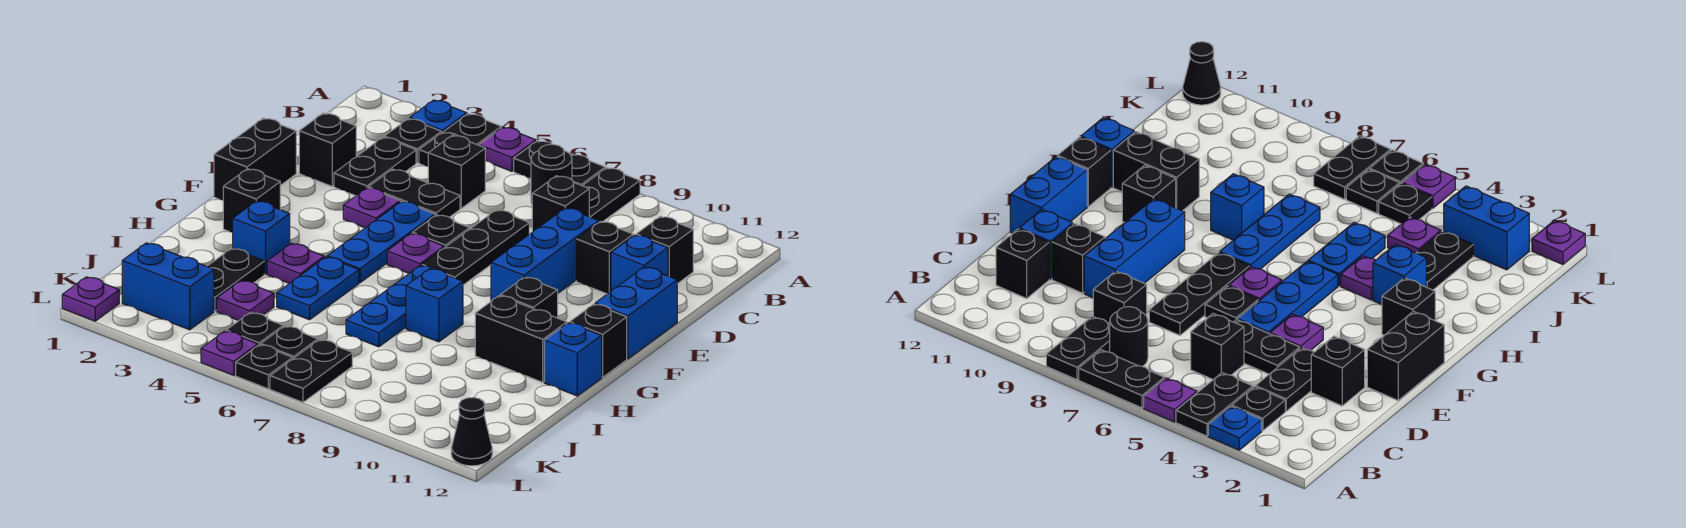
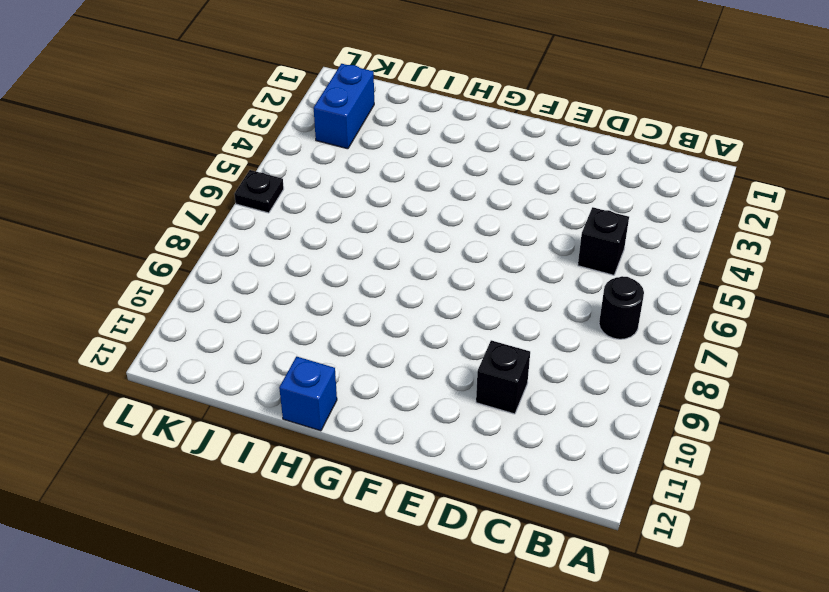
none -> blue 1x1 plate [410,100,467,133]
none -> black 1x2 plate [419,114,501,167]
none -> purple 1x1 plate [479,127,536,171]
none -> black 1x2 plate [514,141,605,185]

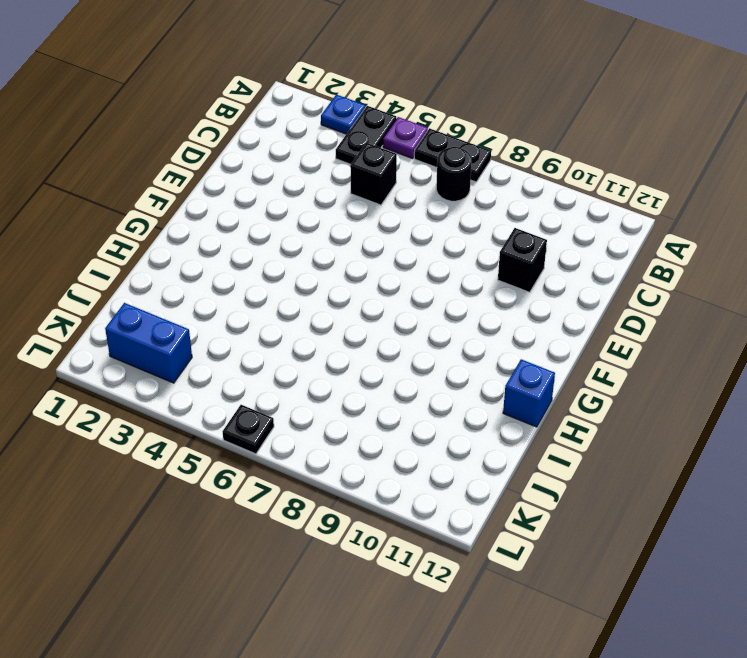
none -> black 1x2 plate [582,168,640,222]
none -> black 1x1 plate [384,119,441,163]
none -> black 1x2 plate [334,137,416,196]
none -> black 1x1 brick [532,176,589,232]

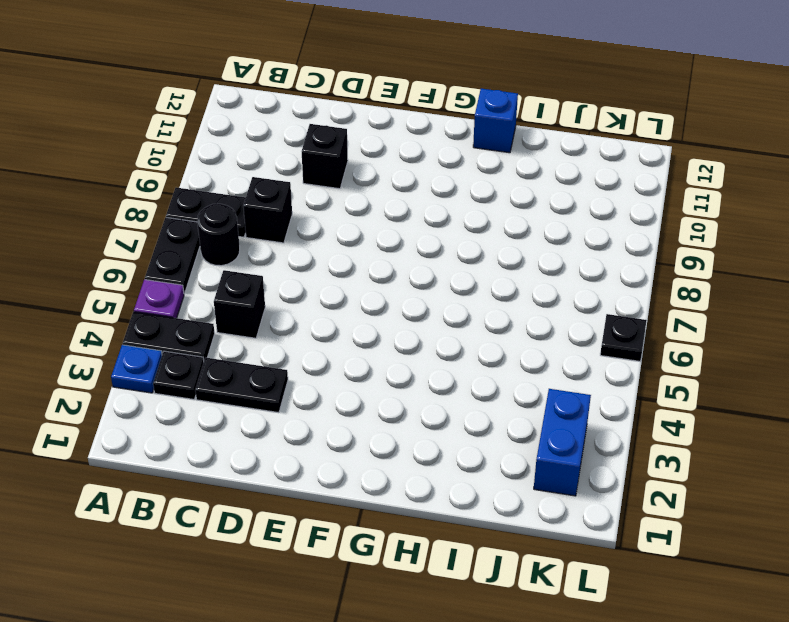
none -> black 1x1 brick [636,216,693,284]
none -> black 1x1 brick [299,113,356,186]
none -> black 1x2 plate [368,169,460,217]
none -> black 1x3 plate [422,210,529,285]

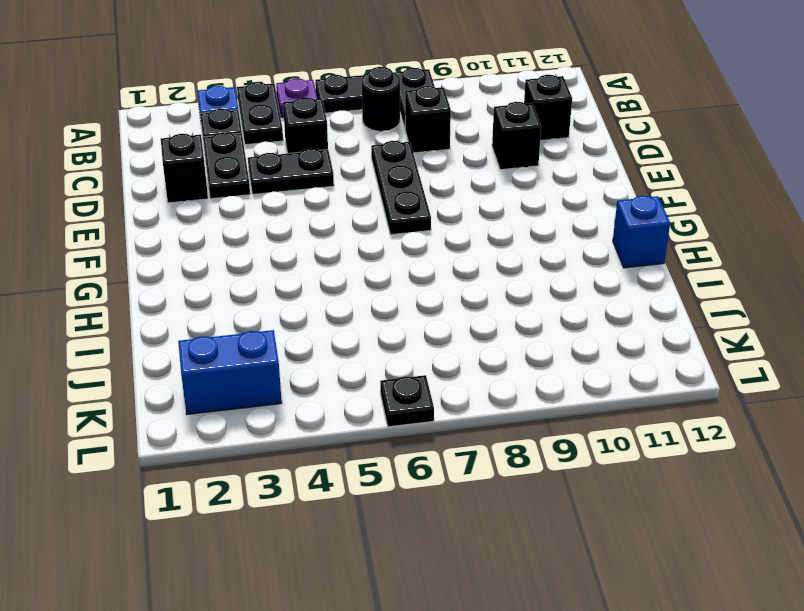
none -> blue 1x3 brick [491,208,599,301]
none -> blue 1x1 brick [611,235,668,291]
none -> black 1x2 brick [214,118,296,200]
none -> purple 1x1 plate [343,188,400,228]

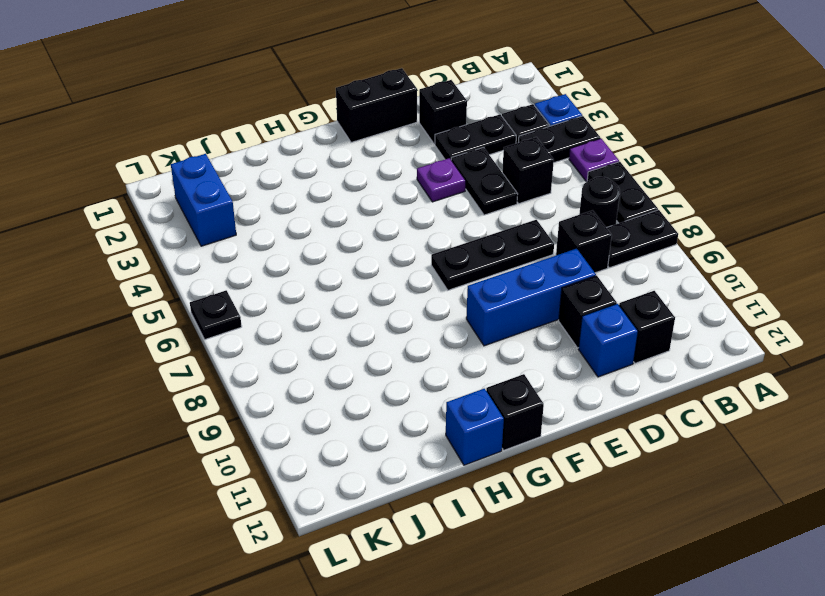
none -> blue 1x3 plate [327,201,435,283]
none -> black 1x1 plate [412,215,470,248]
none -> blue 1x2 brick [595,267,677,359]
none -> purple 1x1 plate [387,233,444,273]

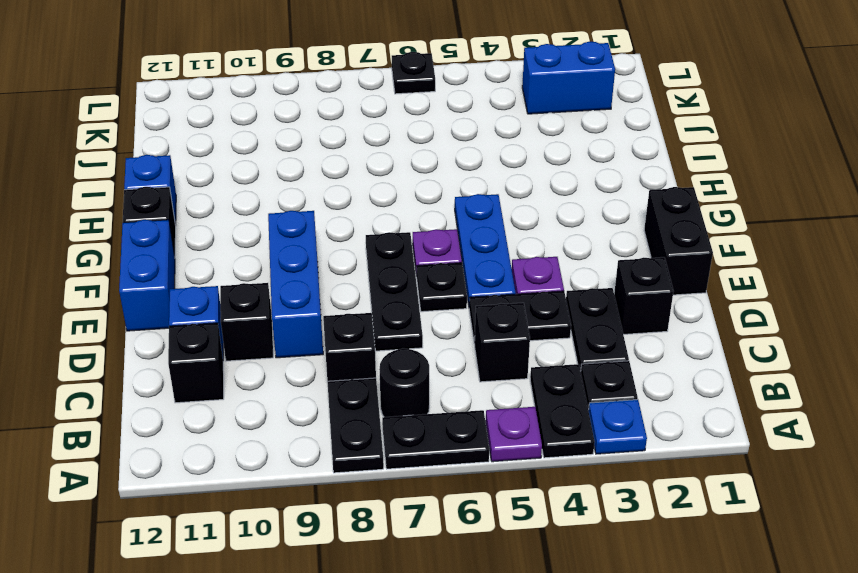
none -> black 1x1 brick [223,169,280,232]
none -> blue 1x3 plate [346,265,434,347]
none -> black 1x1 brick [500,277,558,318]
none -> blue 1x1 brick [233,201,290,274]

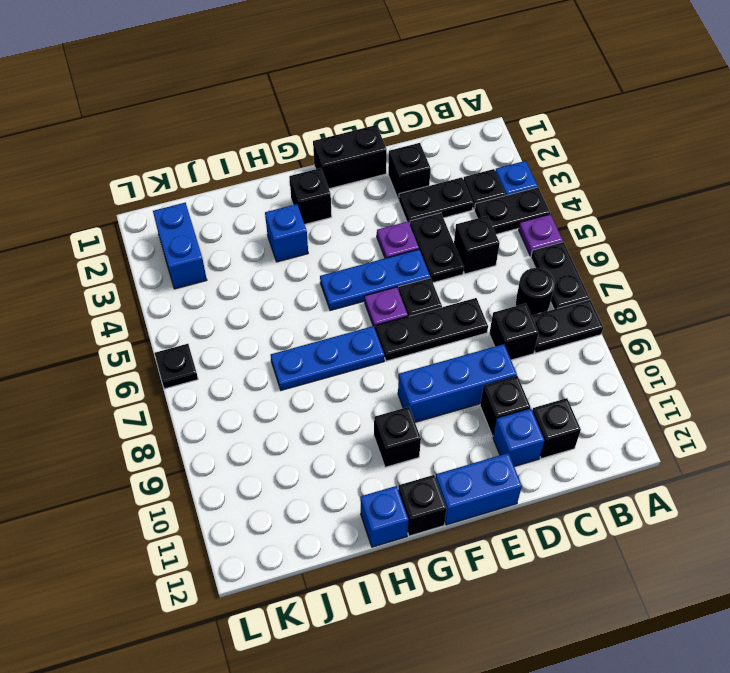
none -> purple 1x1 plate [267,243,324,284]
none -> blue 1x2 plate [277,257,359,320]
none -> blue 1x1 brick [406,269,463,342]
none -> black 1x2 brick [475,296,567,382]

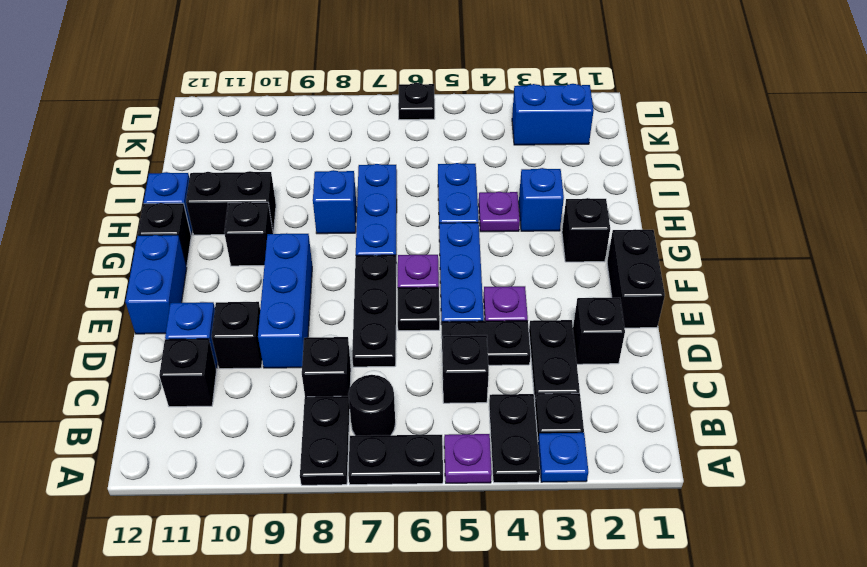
none -> black 1x2 plate [207,248,264,311]
none -> purple 1x1 plate [217,281,274,320]
none -> black 1x1 plate [226,312,283,345]
none -> black 1x1 plate [261,326,318,359]

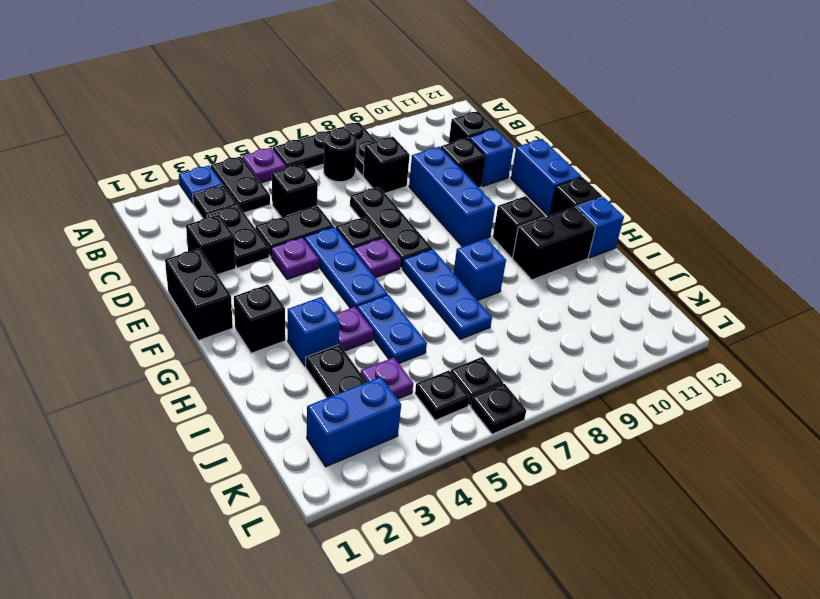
none -> black 1x2 plate [270,340,352,402]
none -> purple 1x1 plate [62,277,119,321]
none -> purple 1x1 plate [201,331,258,375]
none -> black 1x1 cone [451,397,492,466]

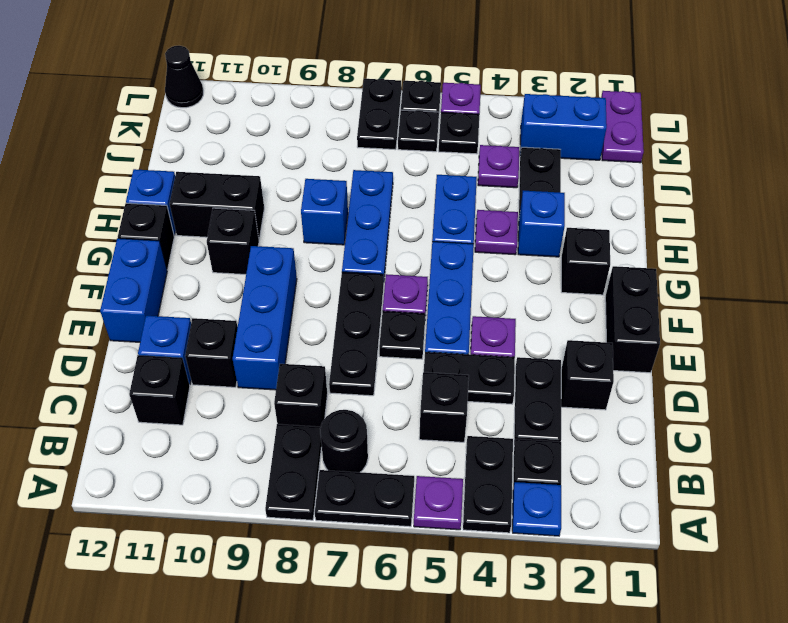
purple 1x2 plate [601,91,644,163] -> purple 1x1 plate [62,277,119,321]

